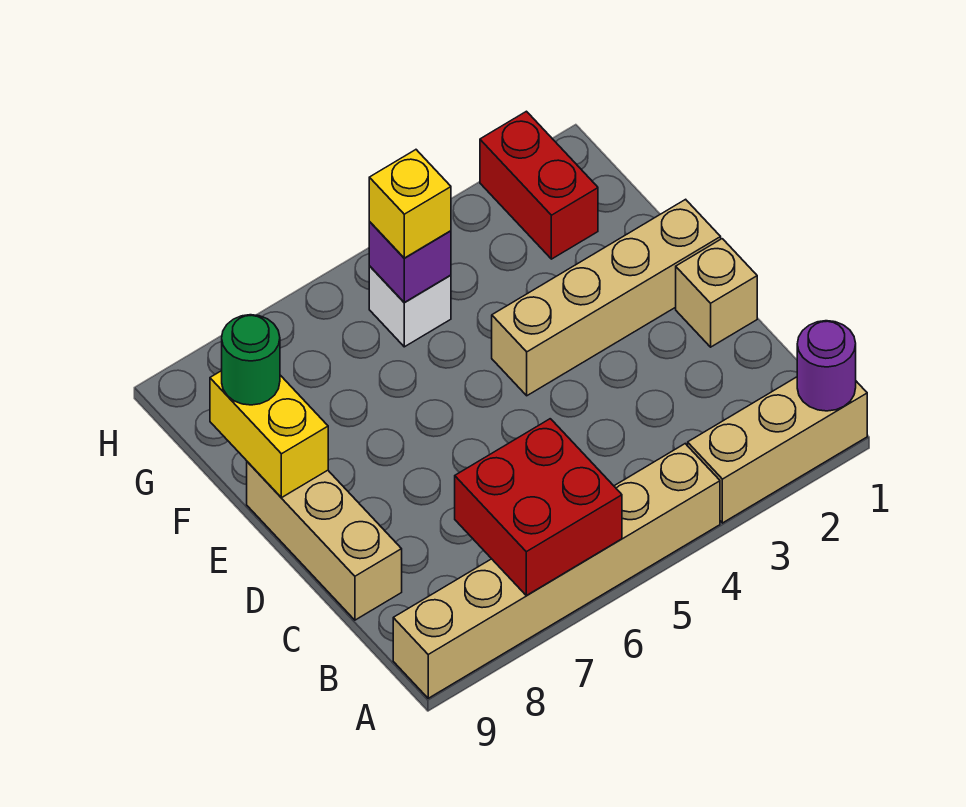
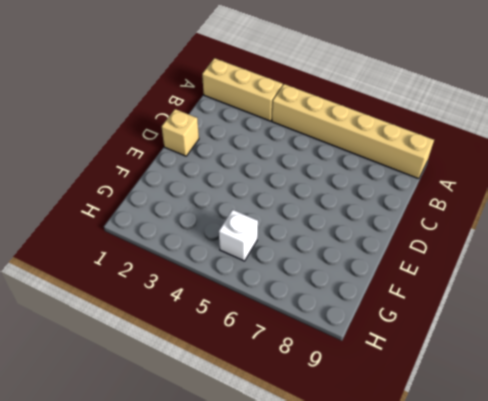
none -> tan 1x3 brick [247,462,402,620]
none -> tan 1x4 brick [492,199,721,396]
none -> red 1x2 brick [480,111,598,259]

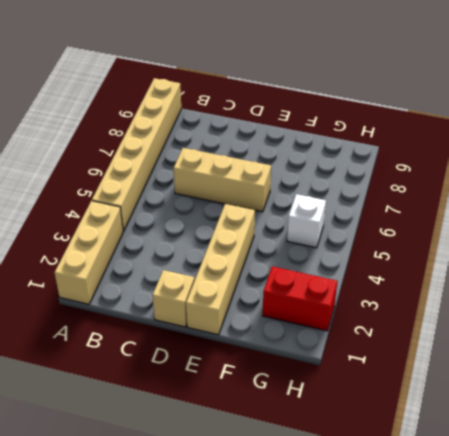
tan 1x3 brick [174,148,271,212] -> tan 1x3 brick moved to [247,462,402,620]
none -> purple 1x1 round brick [797,321,856,411]
none -> red 2x2 brick [455,419,622,595]
none -> yellow 1x2 brick [210,371,328,498]

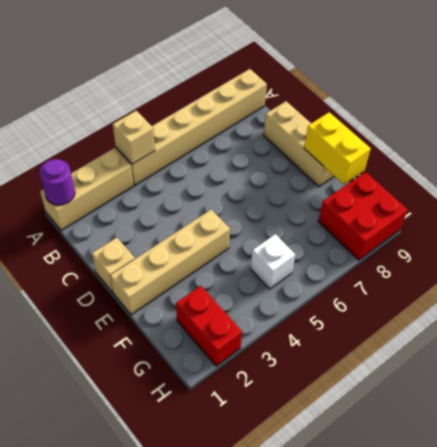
tan 1x1 brick [113,111,155,164] -> none
red 2x2 brick [318,172,408,260] -> red 2x2 brick moved to [455,419,622,595]
none -> purple 1x1 brick [369,222,451,303]
none -> green 1x1 round brick [222,315,280,405]
none -> yellow 1x1 brick [369,150,451,258]

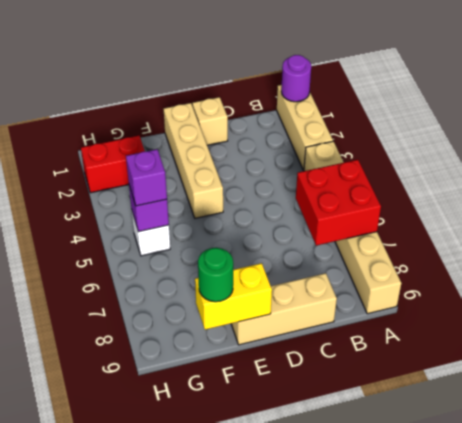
purple 1x1 brick [126,149,167,206] -> yellow 1x1 brick [369,150,451,258]

